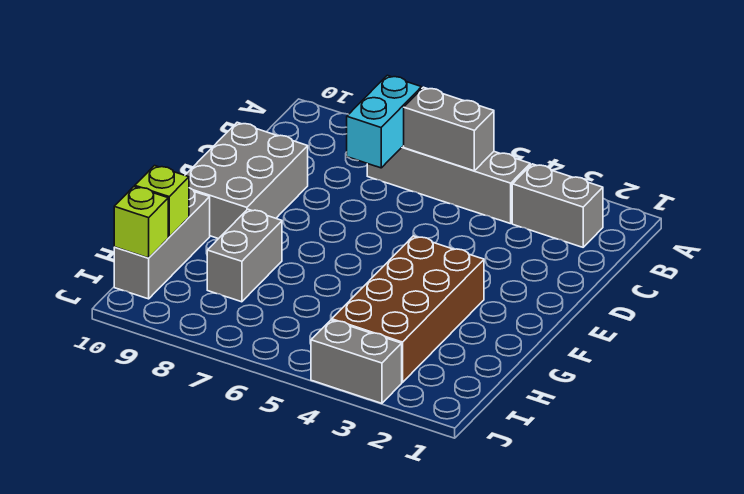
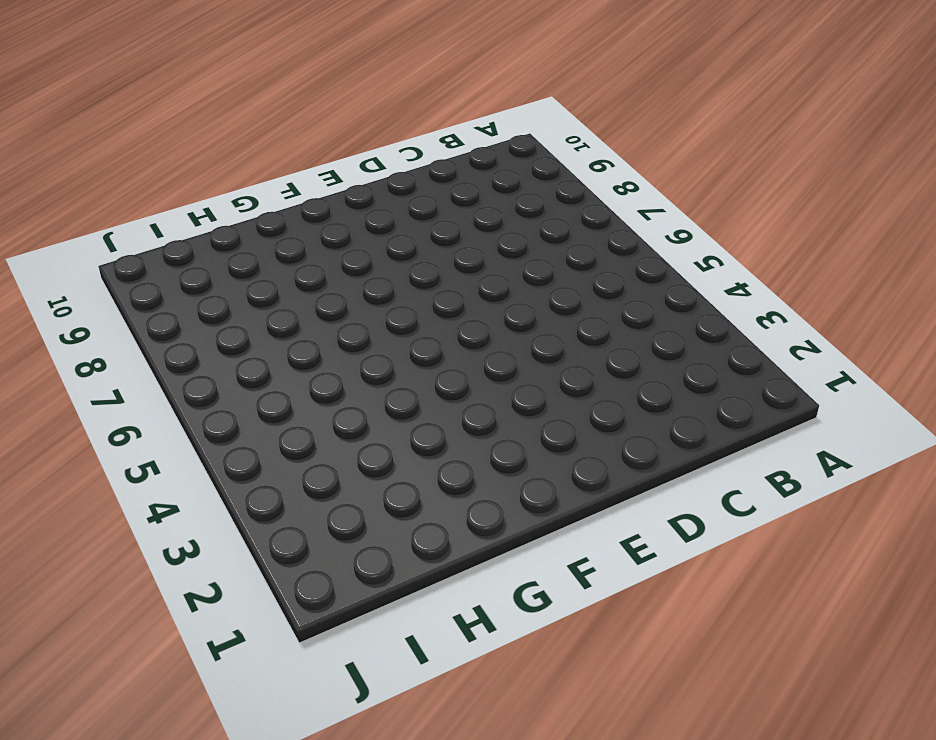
none -> grey 1x2 brick [512,164,603,247]
none -> grey 1x4 brick [367,146,530,224]

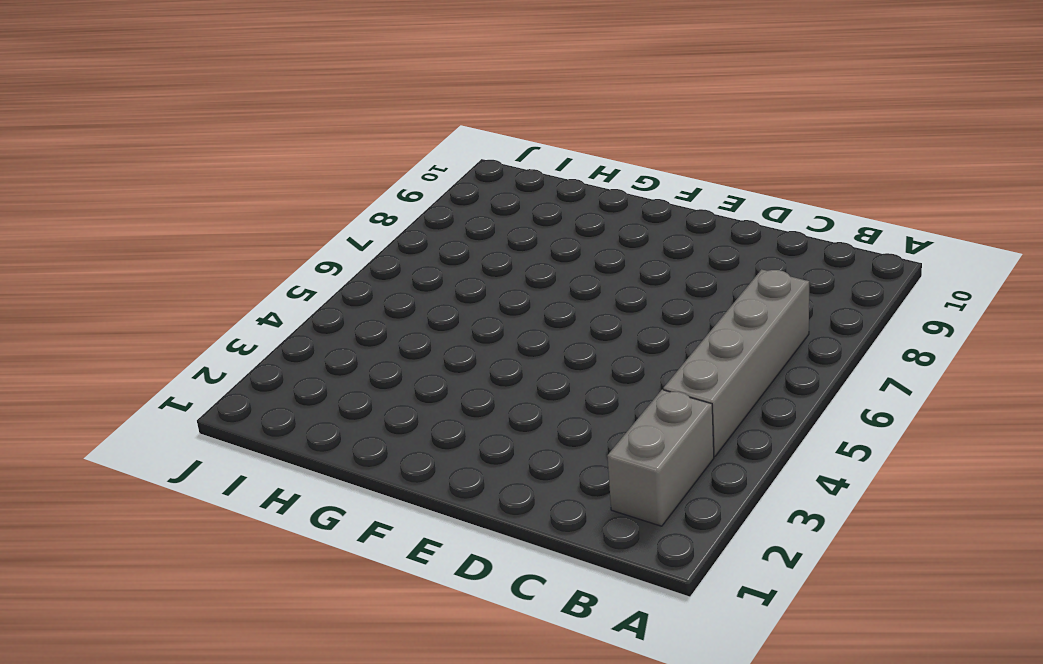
none -> grey 2x3 brick [185,122,308,239]
none -> brown 2x4 brick [332,236,484,382]

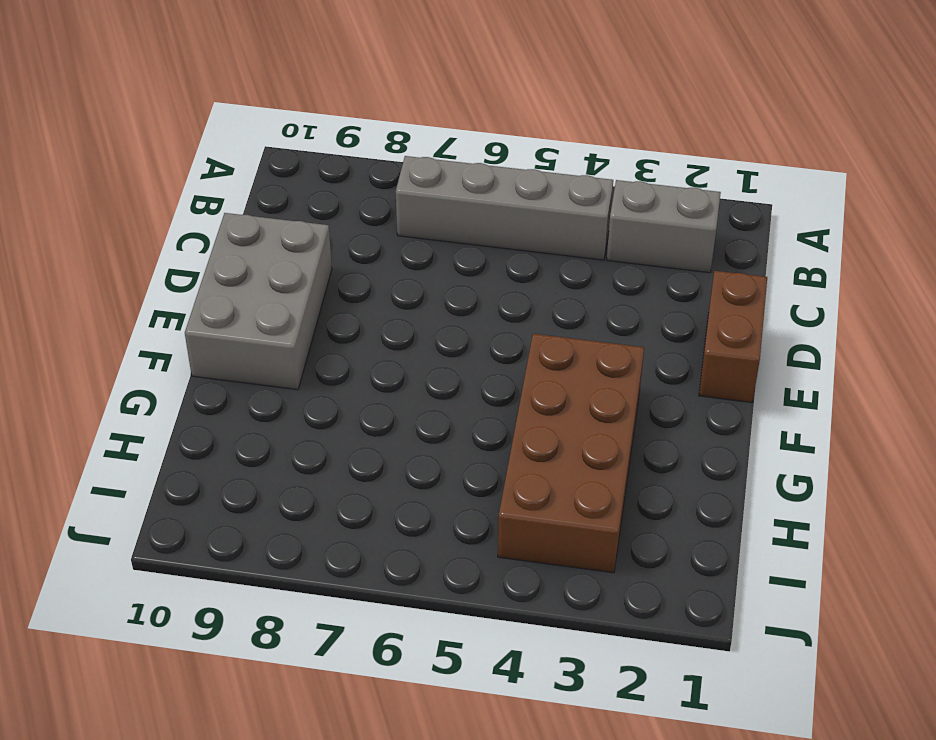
brown 1x2 brick [699,271,767,402] -> none
none -> grey 1x2 brick [207,209,282,302]
none -> grey 1x3 brick [114,188,210,299]

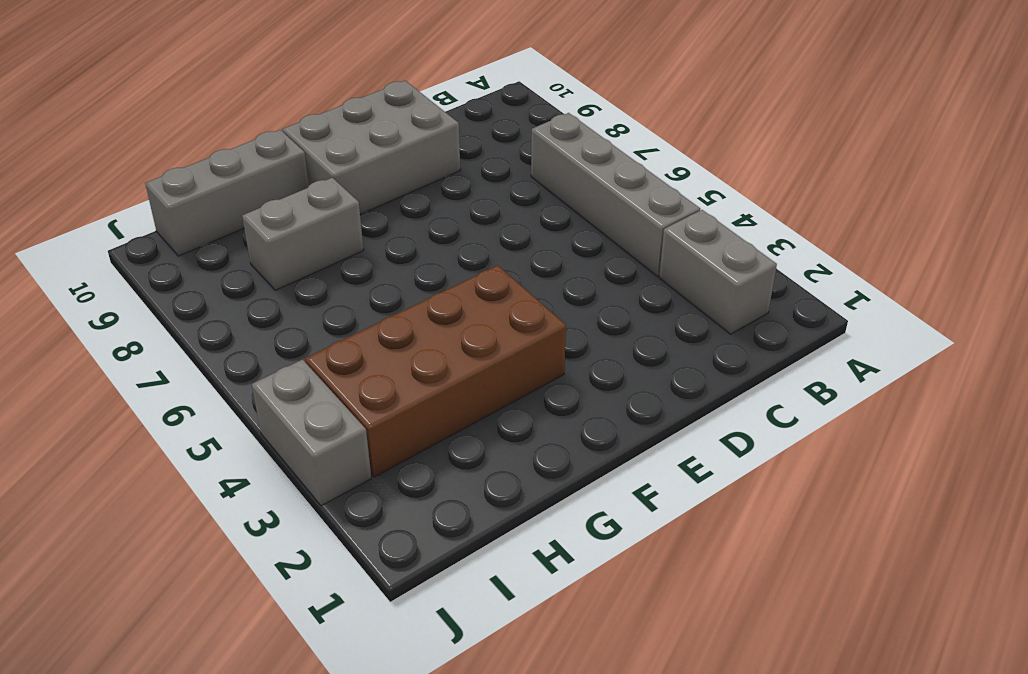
none -> grey 1x2 brick [404,87,494,171]
none -> cyan 1x2 brick [347,75,422,168]

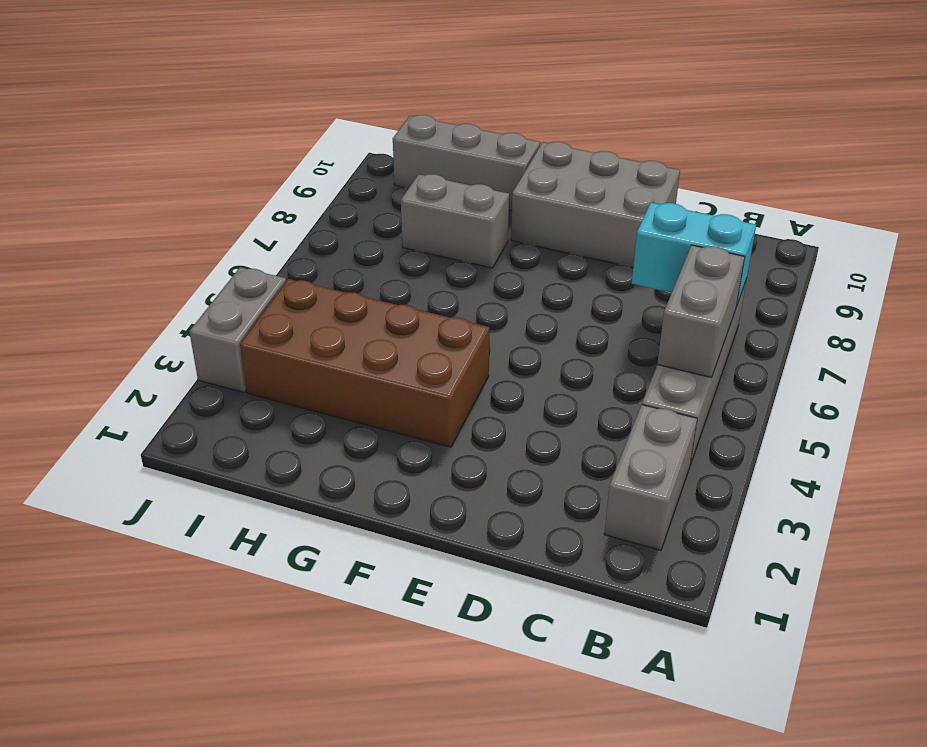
none -> lime 1x1 brick [135,166,189,237]
none -> lime 1x1 brick [114,187,168,258]

